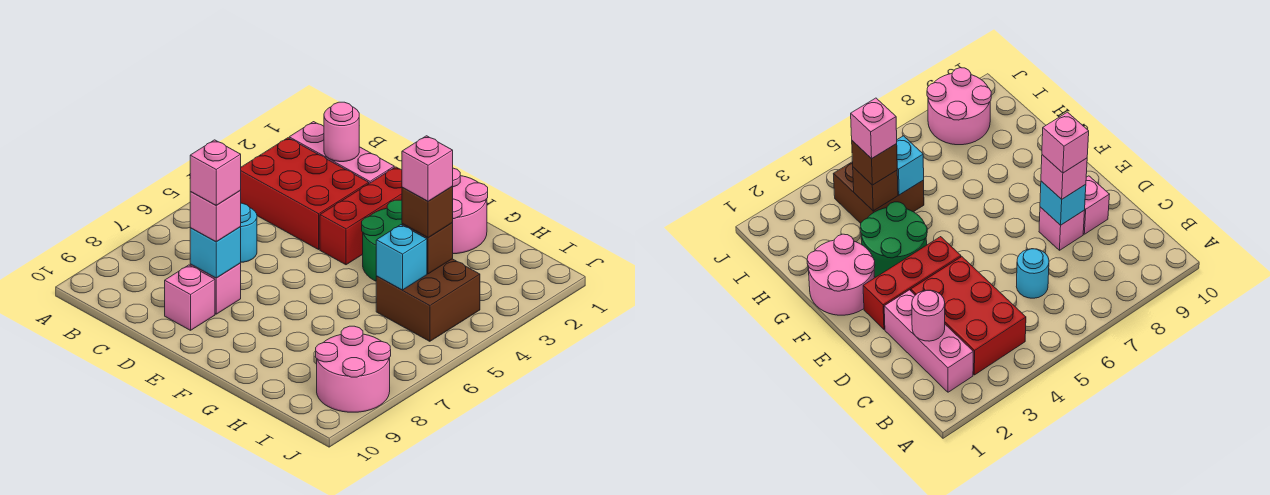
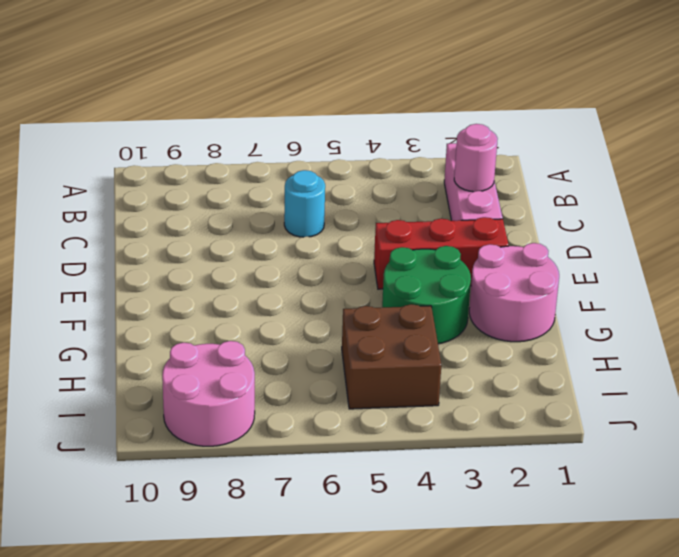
none -> red 2x3 brick [240,138,369,249]
none -> pink 1x1 brick [190,263,241,314]
none -> pink 1x1 brick [165,265,215,330]

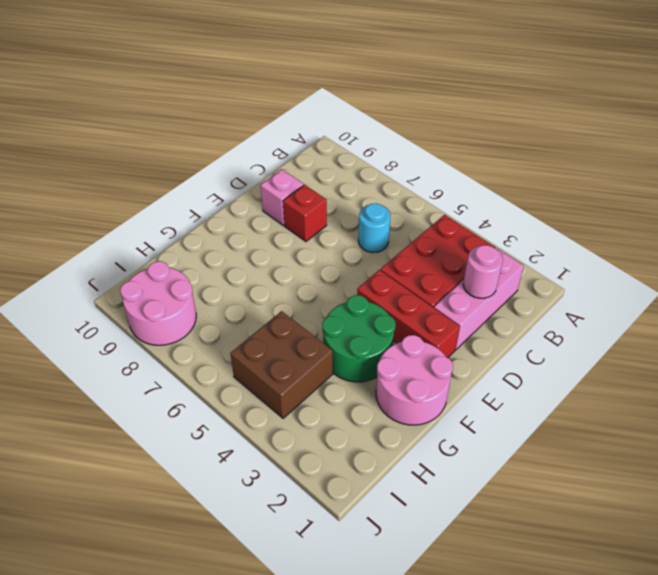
red 1x1 brick [283,185,327,242] -> pink 1x1 brick [190,263,241,314]
none -> cyan 1x1 brick [190,227,241,278]
none -> brown 1x1 brick [402,223,453,274]
none -> cyan 1x1 brick [376,225,427,290]

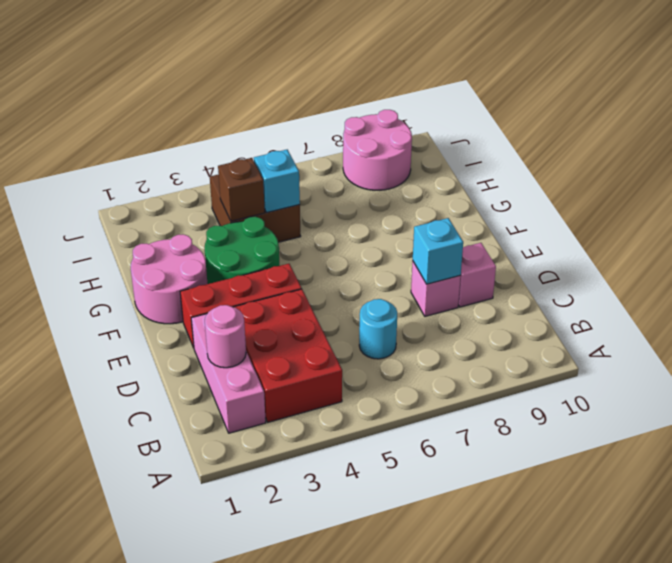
none -> pink 1x1 brick [190,191,241,242]
none -> brown 1x1 brick [402,187,453,238]
none -> pink 1x1 brick [190,140,241,205]

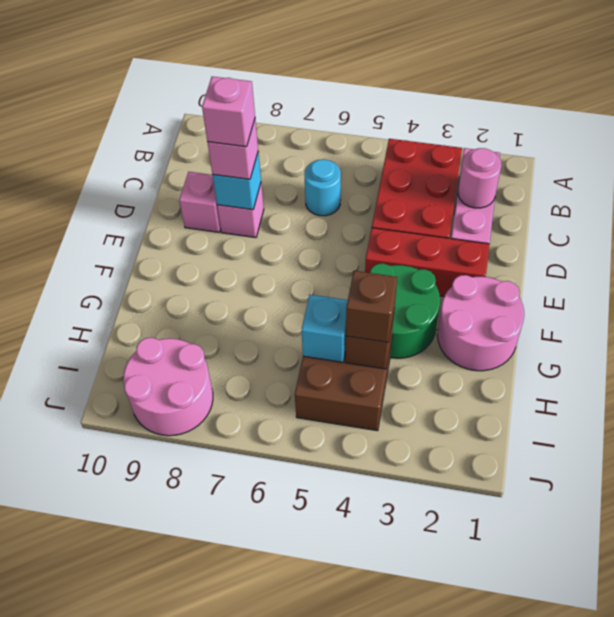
none -> pink 1x1 brick [402,136,453,201]

